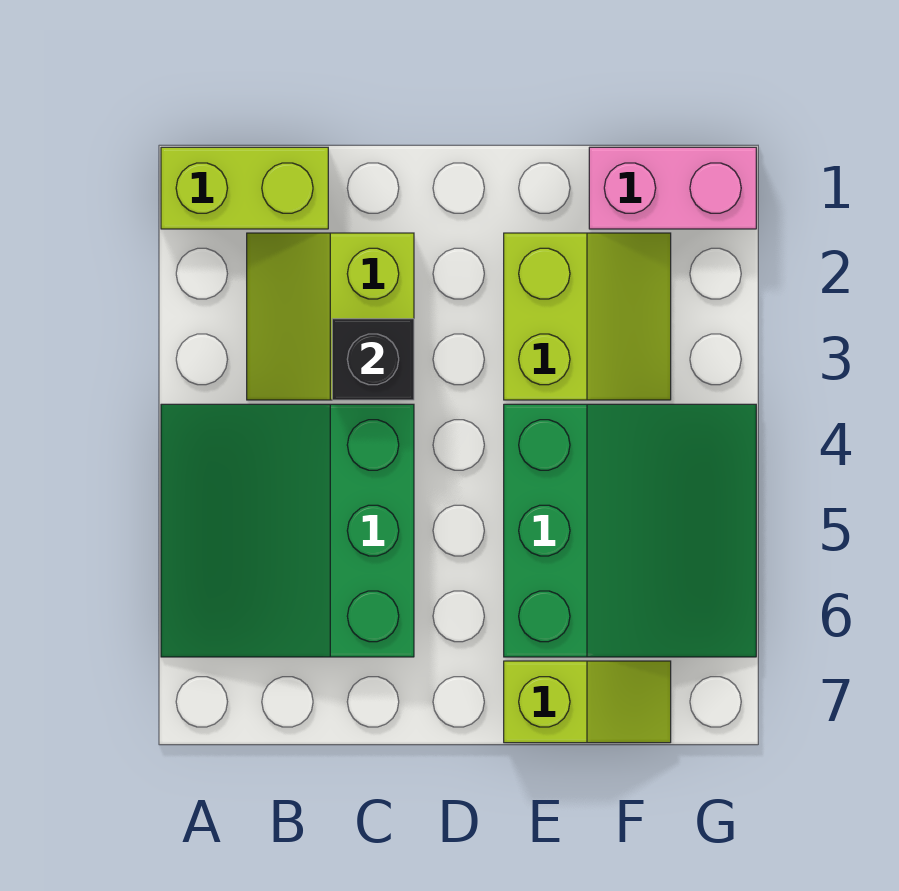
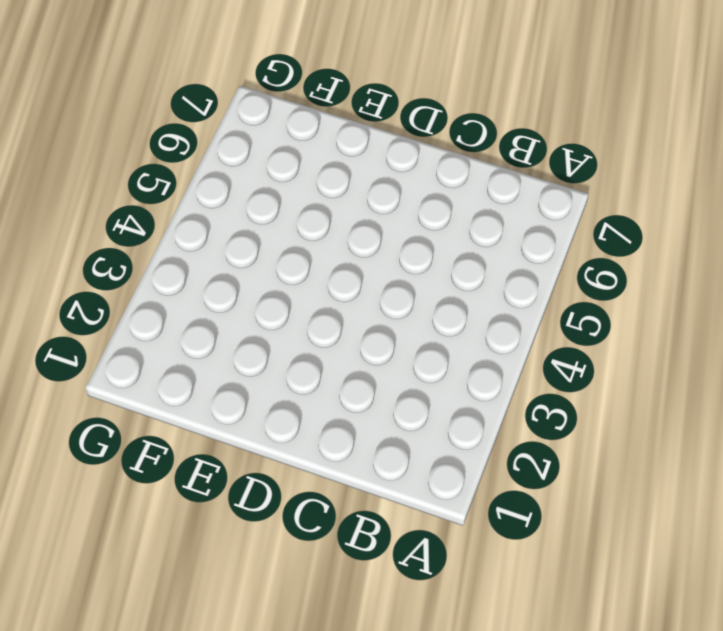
none -> lime 1x2 brick [161,147,328,229]
none -> green 3x3 slope [161,404,414,657]

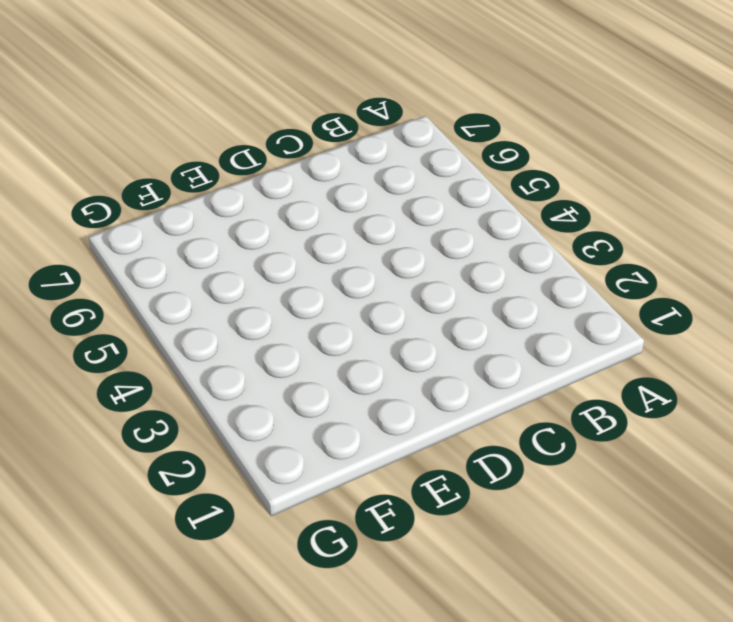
none -> lime 1x2 brick [161,147,328,229]
none -> green 3x3 slope [161,404,414,657]

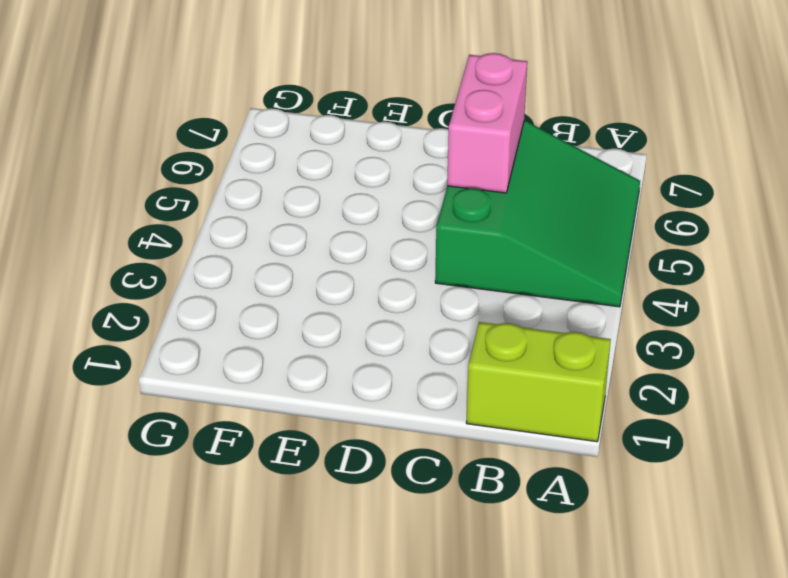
pink 1x2 brick [447,53,527,193] -> pink 1x2 brick turned to [589,147,756,229]
none -> lime 2x2 slope [247,233,414,400]
none -> lime 2x2 slope [504,233,671,400]

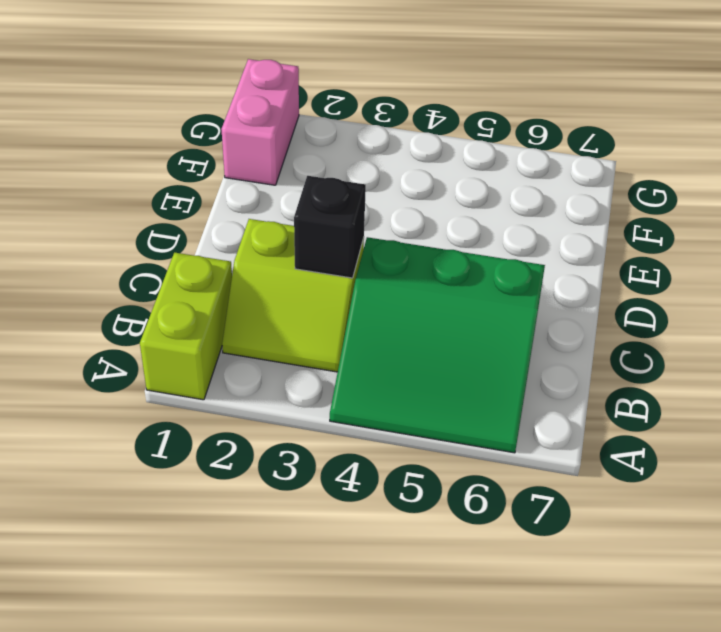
none -> lime 2x2 slope [504,233,671,400]
none -> green 3x3 slope [504,404,756,657]

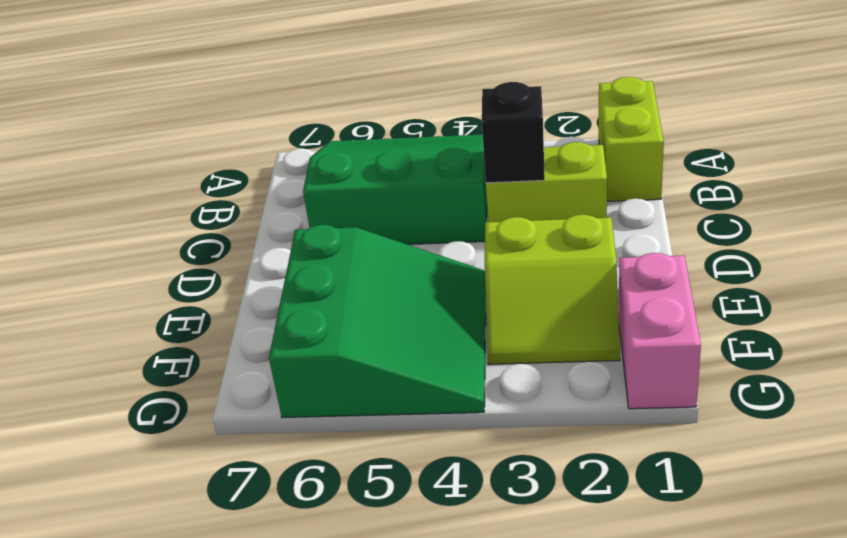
green 3x3 slope [269,225,486,418] -> green 3x3 slope turned to [504,404,756,657]
none -> lime 1x2 slope [504,661,671,743]

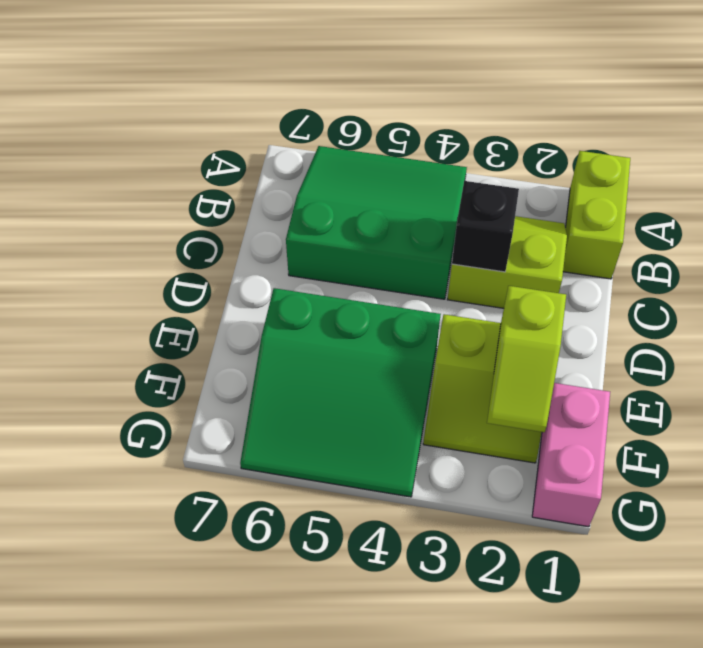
lime 1x2 slope [487,286,566,432] -> lime 1x2 slope moved to [504,661,671,743]

